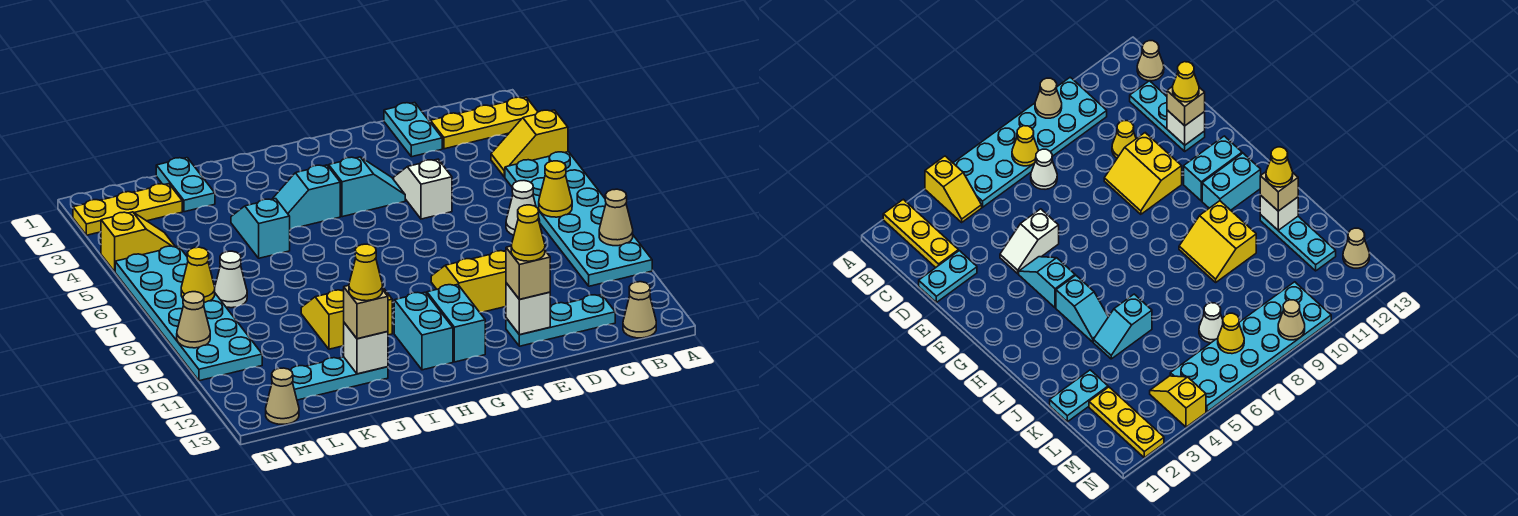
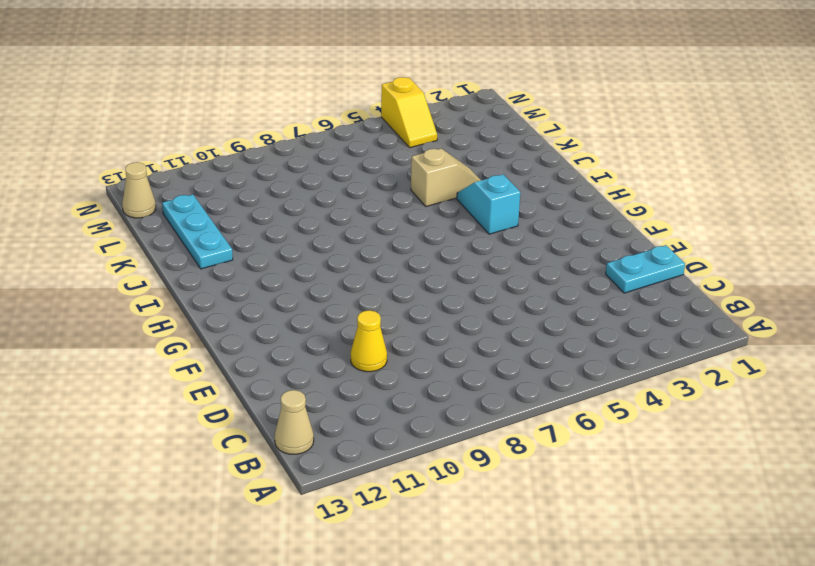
tan 1x2 slope [411,149,481,206] -> cyan 1x2 slope [231,199,290,258]
none -> yellow 1x3 plate [430,97,538,149]
none -> yellow 1x2 slope [491,110,568,177]
none -> cyan 2x6 plate [505,152,652,286]
none -> white 1x1 cone [506,181,540,235]

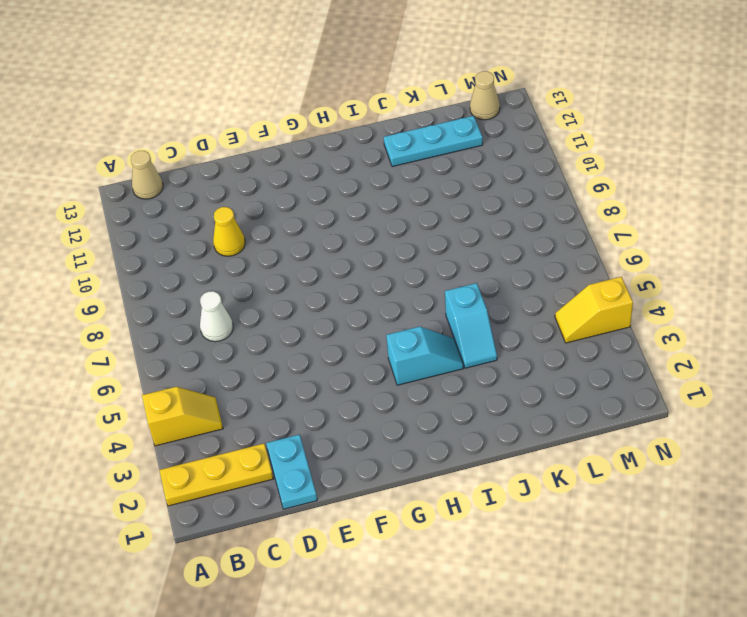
none -> cyan 2x6 plate [505,152,652,286]
none -> cyan 1x3 plate [506,295,615,346]
none -> white 1x2 slope [394,159,452,219]
none -> yellow 2x2 slope [431,251,506,312]

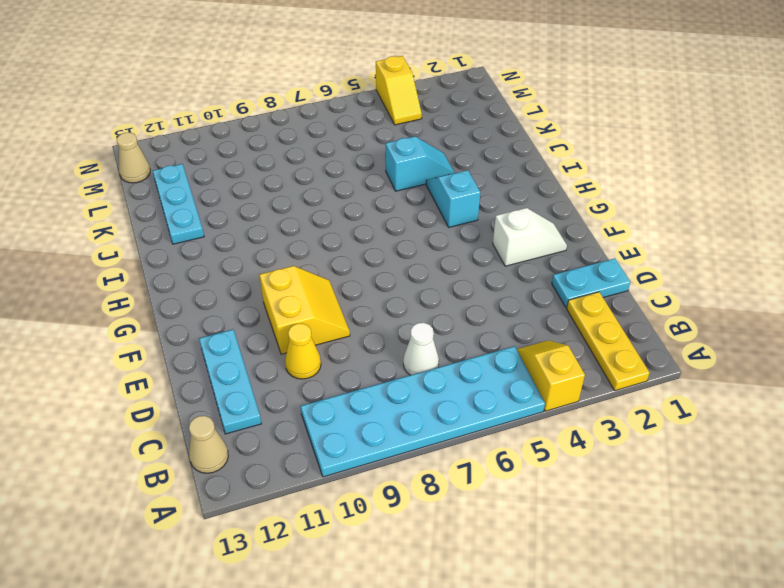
white 1x2 slope [493,208,567,266] -> white 1x2 slope moved to [394,159,452,219]
none -> cyan 1x2 slope [329,157,405,217]
none -> cyan 1x2 brick [427,284,485,362]
none -> cyan 1x2 brick [394,292,453,370]
none -> yellow 2x2 slope [301,288,392,349]

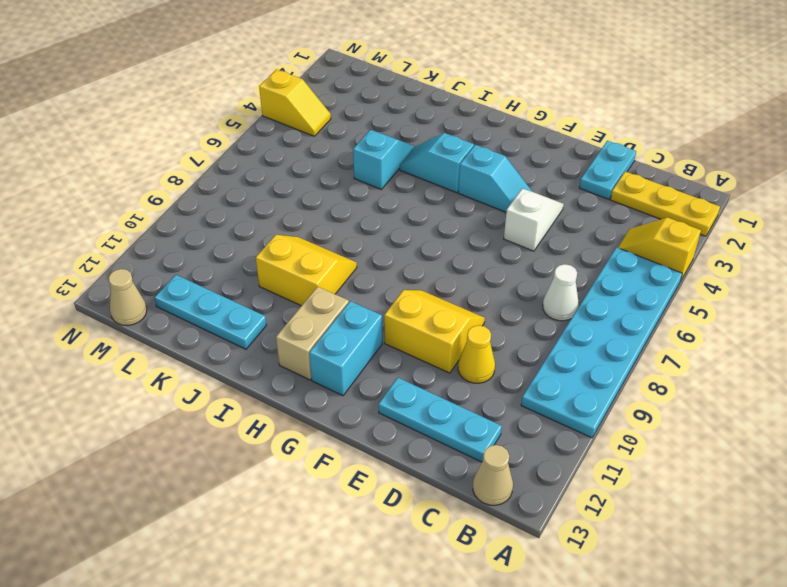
tan 1x2 brick [276,287,349,380] -> cyan 1x2 brick [394,292,453,370]
none -> cyan 1x2 plate [156,158,215,212]
none -> yellow 1x3 plate [73,184,182,235]
none -> white 1x1 cone [215,251,247,308]
none -> cyan 2x6 plate [115,246,262,381]

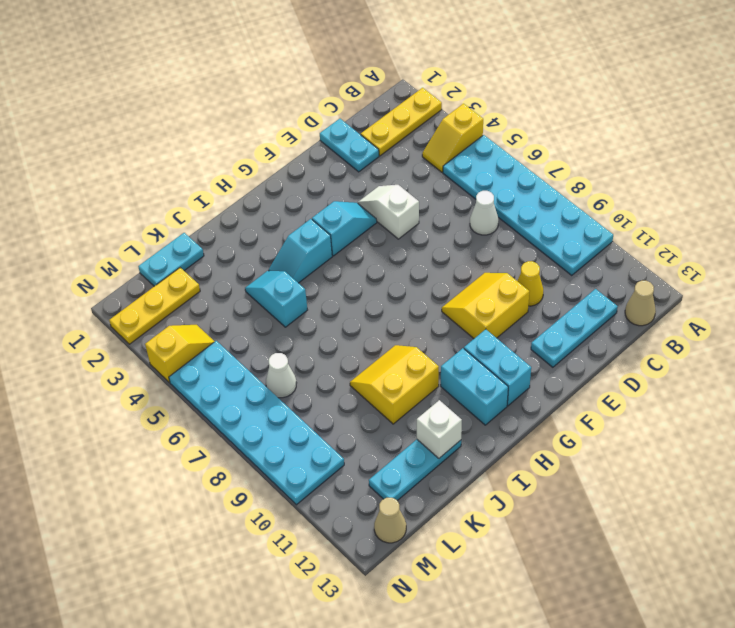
cyan 1x2 plate [138,233,204,286] -> cyan 1x2 plate turned to [156,158,215,212]
none -> tan 1x1 cone [599,189,633,246]
none -> yellow 1x1 cone [539,161,572,217]
none -> white 1x1 brick [506,283,550,335]
none -> yellow 1x1 cone [181,247,215,303]

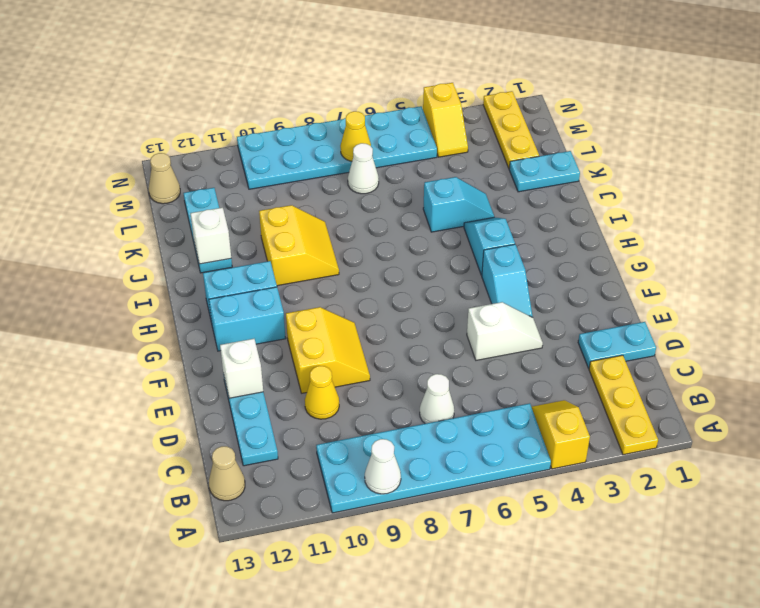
white 1x1 cone [365,439,401,494] -> tan 1x1 cone [599,189,633,246]
none -> yellow 1x1 cone [539,161,572,217]
none -> tan 1x1 cone [177,292,210,348]
none -> tan 1x1 brick [506,246,550,299]
none -> tan 1x1 brick [344,285,388,339]

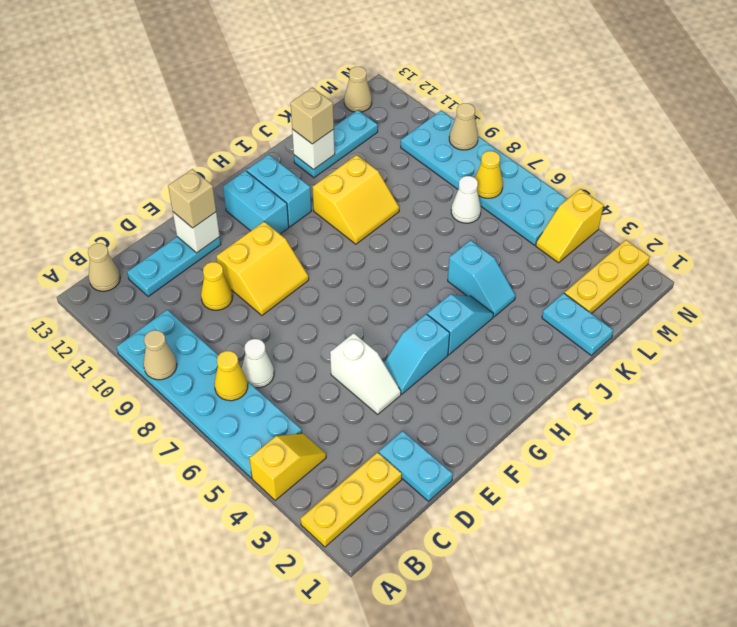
none -> yellow 1x1 cone [511,205,545,261]
none -> yellow 1x1 cone [349,244,383,301]

